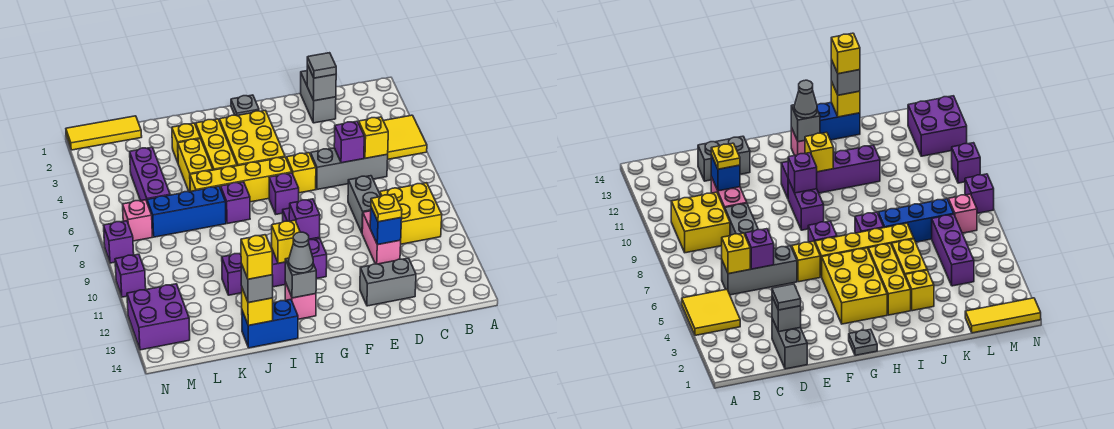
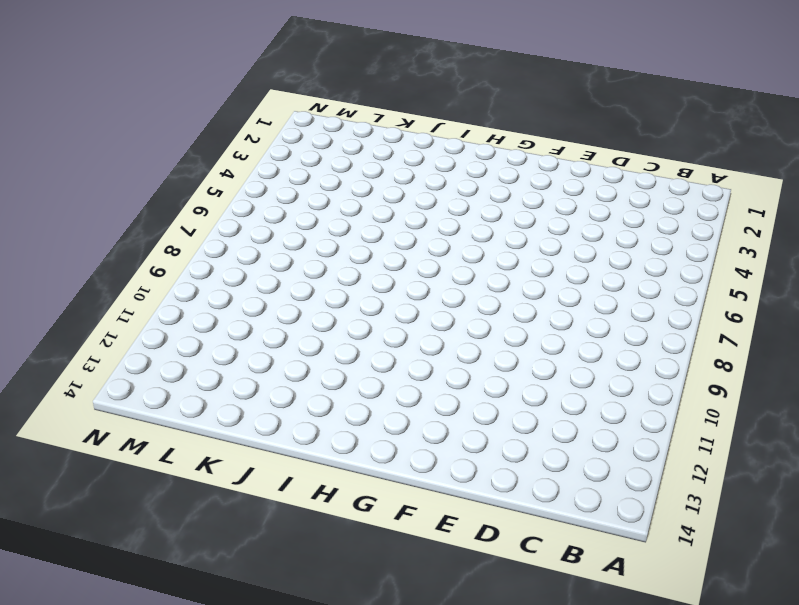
none -> yellow 2x2 tile [383,115,427,159]
none -> yellow 2x2 brick [380,183,442,244]
none -> grey 1x3 brick [311,148,388,189]
none -> grey 1x2 brick [300,71,336,123]

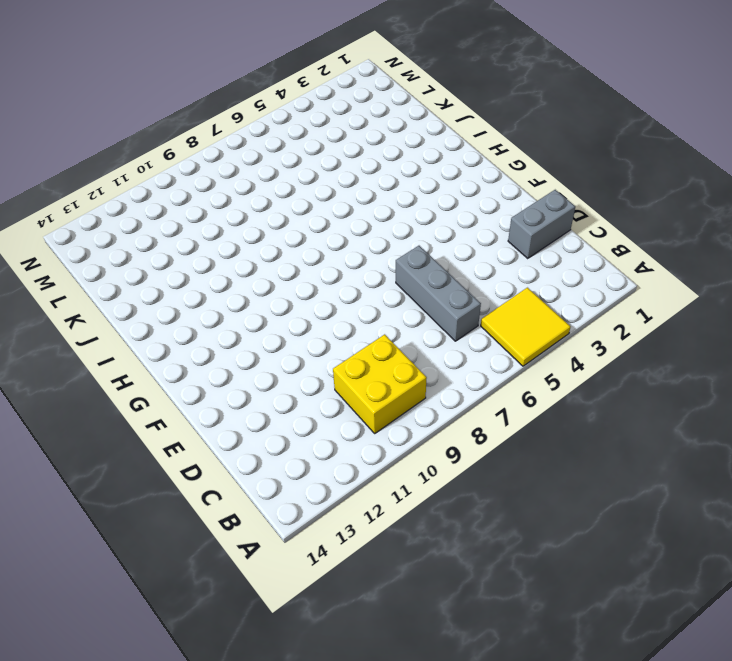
none -> grey 1x2 brick [348,176,381,233]
none -> pink 1x2 brick [362,211,401,264]
none -> grey 1x2 brick [360,258,416,306]
none -> yellow 1x1 brick [287,153,316,193]

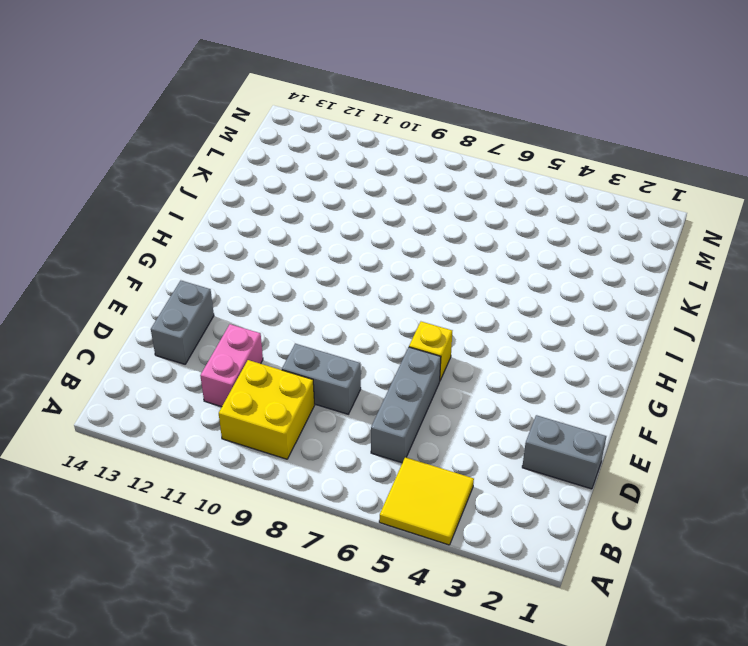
pink 1x2 brick [200,324,263,407] -> pink 1x2 brick turned to [362,211,401,264]
none -> grey 1x1 plate [231,95,259,116]
none -> yellow 2x3 brick [220,110,285,166]
none -> yellow 1x4 brick [190,157,292,202]
none -> purple 1x1 brick [269,173,299,214]

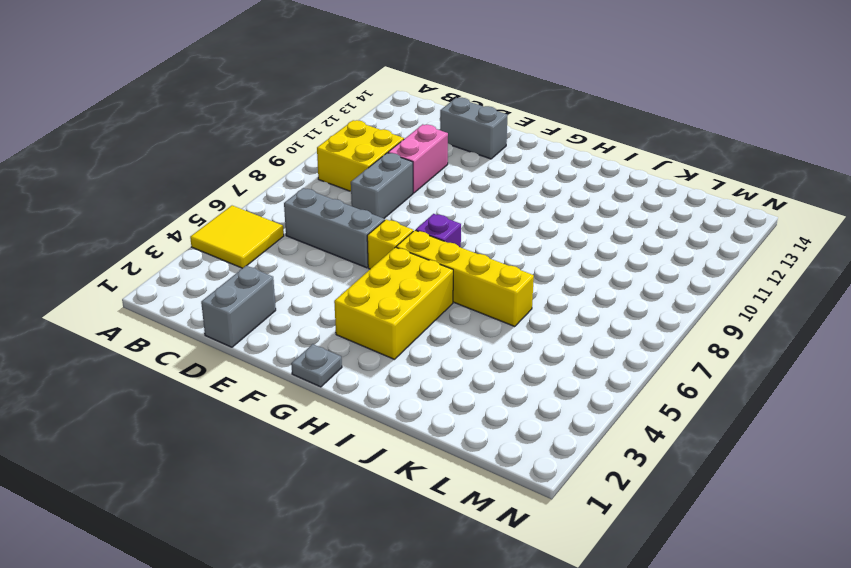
none -> purple 1x2 brick [788,179,824,230]
none -> purple 1x4 brick [222,238,327,295]
none -> pink 1x1 brick [285,282,316,319]
none -> yellow 1x3 brick [196,119,237,170]

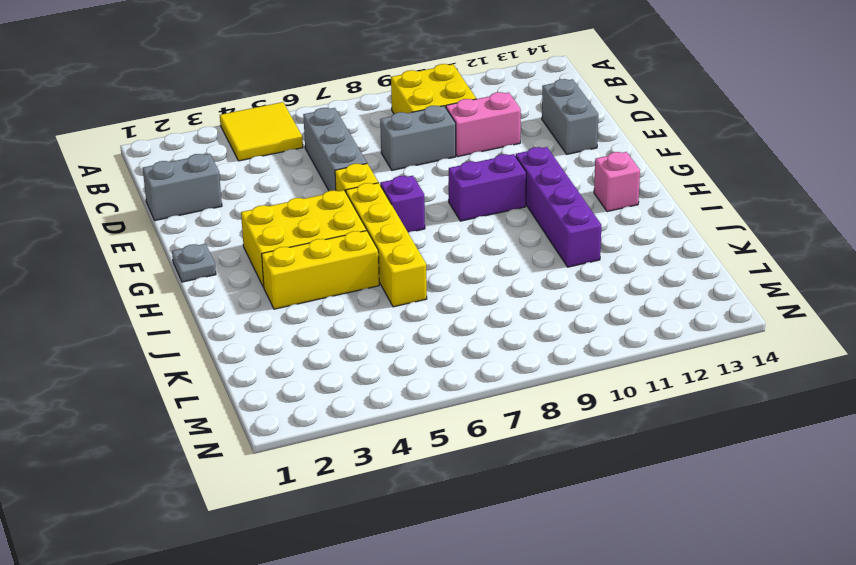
none -> purple 1x1 brick [221,182,250,224]
none -> blue 1x2 brick [242,299,298,348]
none -> yellow 1x1 brick [172,123,200,162]
none -> yellow 1x2 brick [178,139,213,192]

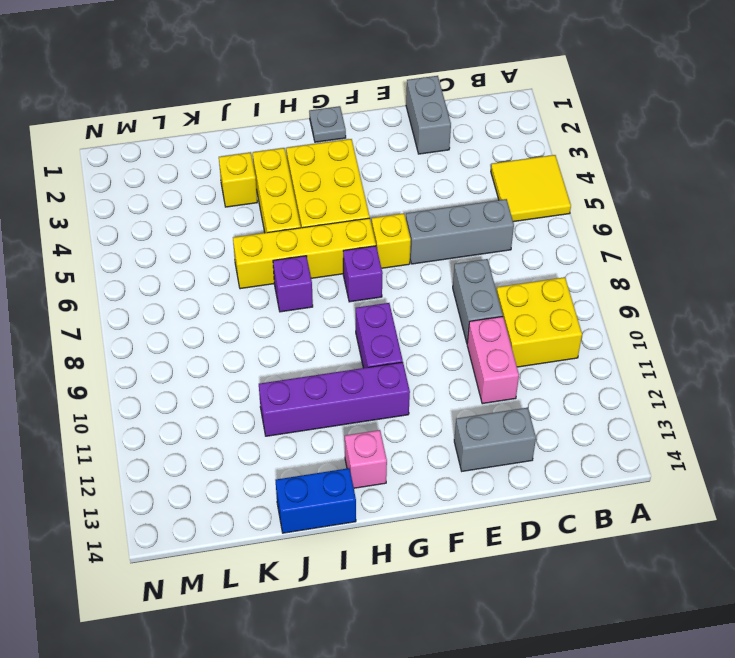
none -> yellow 1x2 brick [178,139,213,192]
none -> blue 1x3 brick [147,186,226,237]
none -> yellow 1x3 tile [66,116,142,150]
none -> purple 1x3 brick [130,147,170,201]

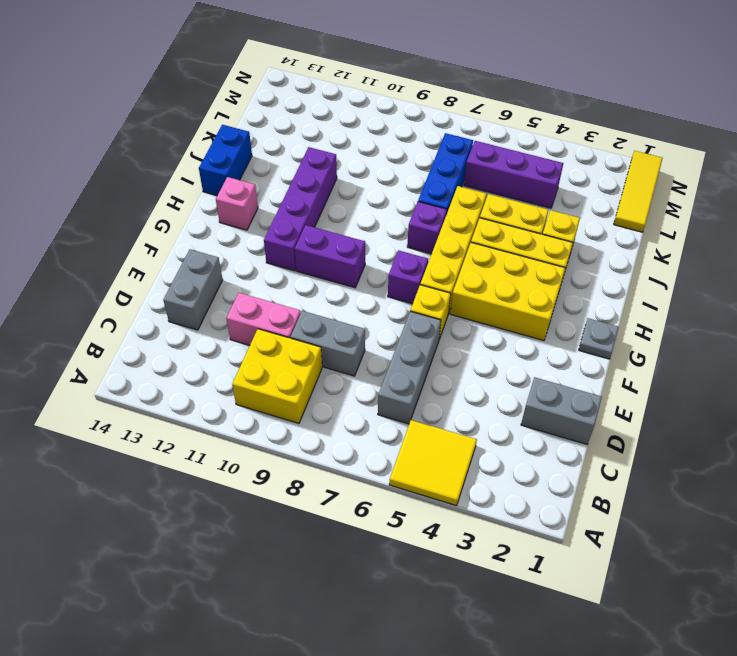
none -> pink 1x1 brick [123,200,152,241]
none -> purple 2x2 brick [127,284,190,350]
none -> purple 1x1 brick [104,221,134,263]
none -> purple 1x1 brick [115,254,146,297]

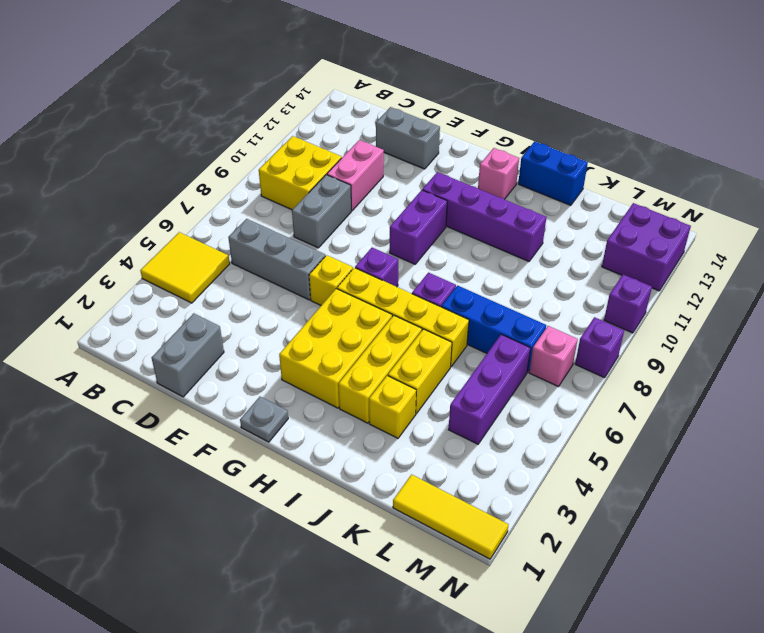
none -> yellow 1x1 brick [359,117,388,158]
none -> grey 1x1 brick [307,65,336,101]
none -> purple 1x1 brick [334,121,364,163]
none -> blue 1x1 brick [370,207,402,245]

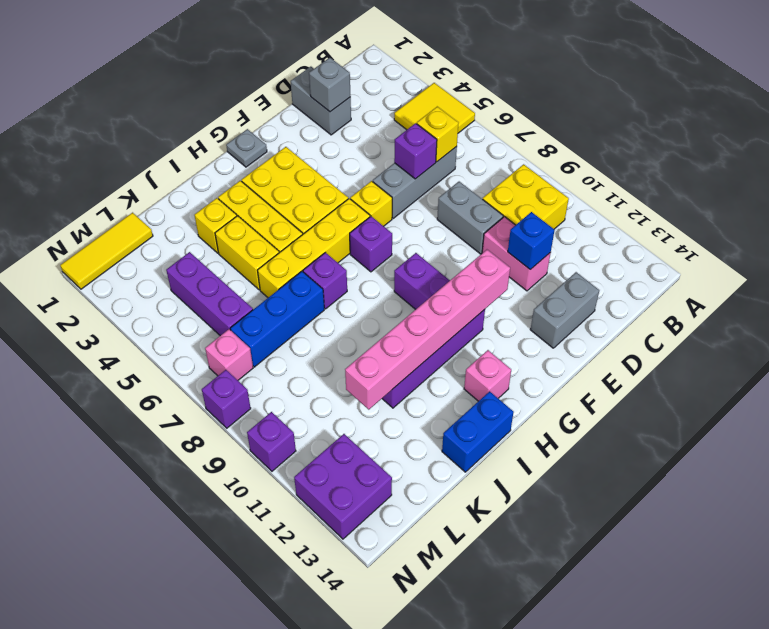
pink 1x6 brick [345,250,510,409] -> yellow 1x1 brick [272,220,300,263]
none -> purple 1x1 brick [289,199,320,239]
none -> grey 1x1 brick [285,258,316,298]
none -> yellow 1x1 brick [242,289,273,325]
none -> grey 1x1 tile [307,53,336,78]

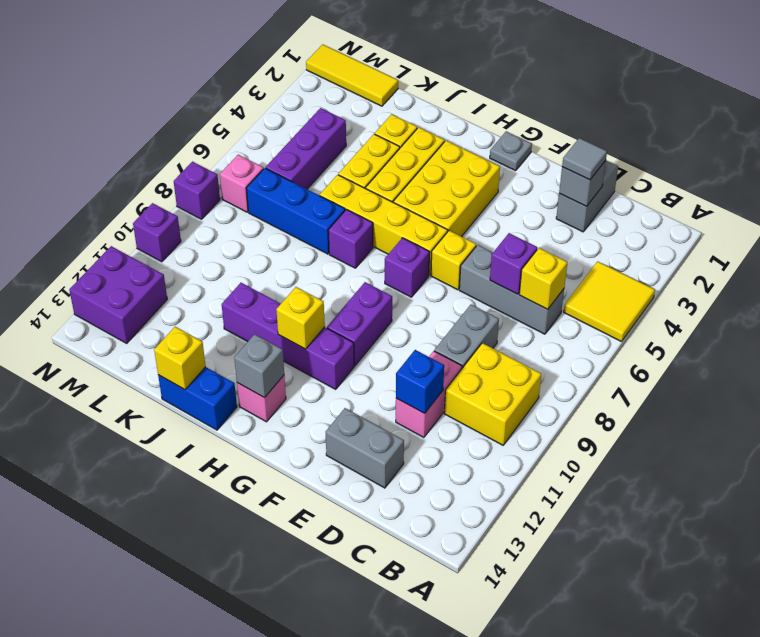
none -> purple 1x1 brick [289,199,320,239]
none -> yellow 1x1 plate [371,194,402,222]
none -> grey 1x1 cone [288,232,313,273]
none -> grey 1x1 brick [241,264,273,303]

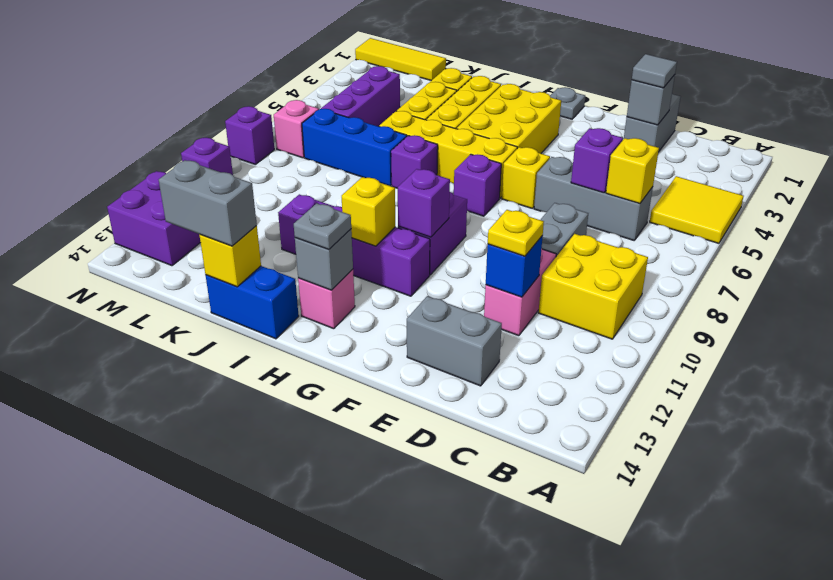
grey 1x1 plate [294,203,351,249] -> grey 1x1 cone [288,232,313,273]
grey 1x2 brick [159,160,257,246] -> grey 1x1 brick [241,264,273,303]
none -> yellow 1x1 brick [241,235,272,279]

